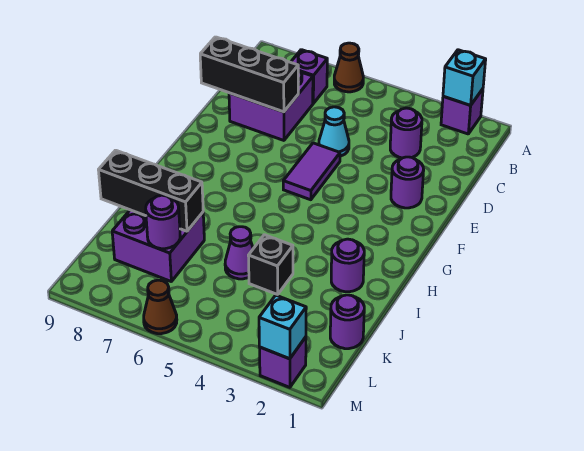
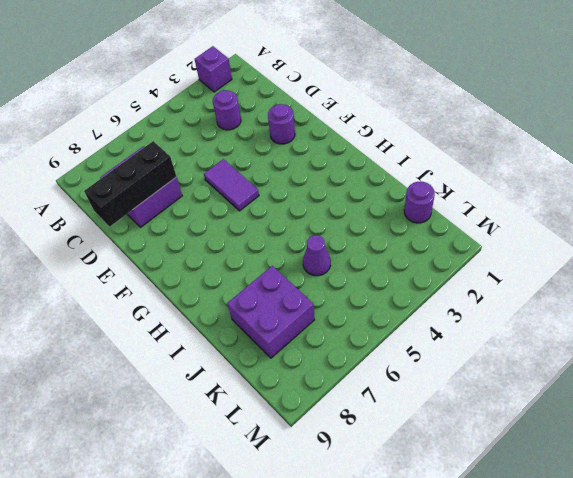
none -> brown 1x1 cone [334,43,363,92]
none -> purple 1x1 brick [291,50,327,103]
none -> cyan 1x1 cone [319,107,349,156]

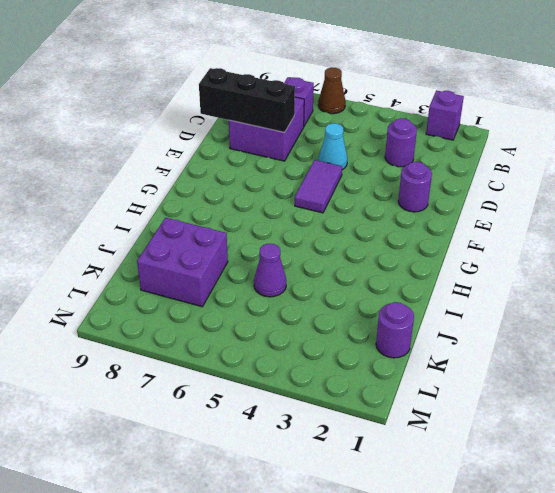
none -> purple 1x1 round brick [331,239,364,292]
none -> black 1x1 brick [248,235,293,294]
none -> purple 1x1 brick [260,337,306,387]

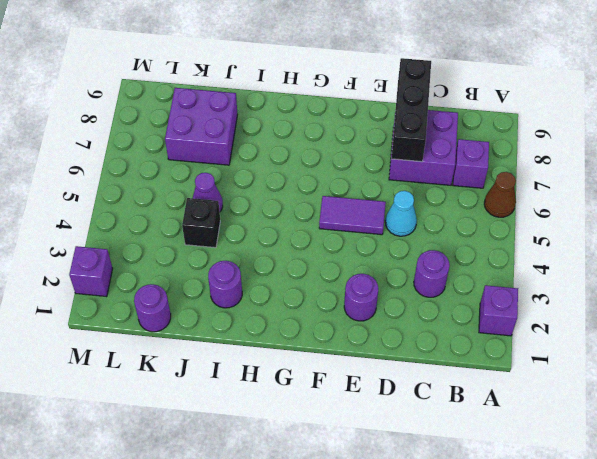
none -> brown 1x1 cone [144,280,177,334]
none -> cyan 1x1 brick [443,50,486,105]
none -> black 1x3 brick [99,150,203,231]

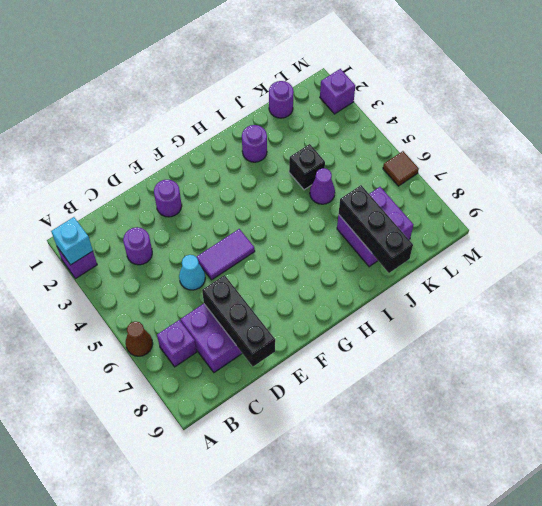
brown 1x1 tile [383,151,419,186] -> brown 1x1 cone [144,280,177,334]
none -> purple 1x1 round brick [146,195,180,249]
none -> cyan 1x1 brick [259,295,306,359]

